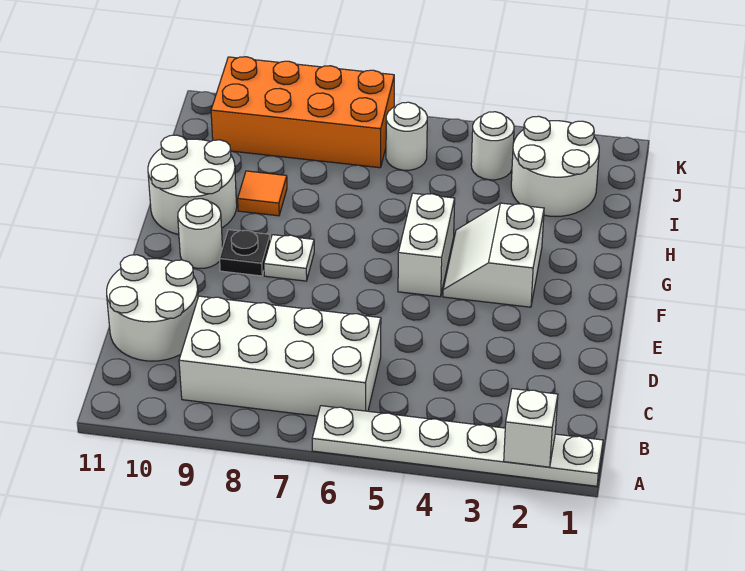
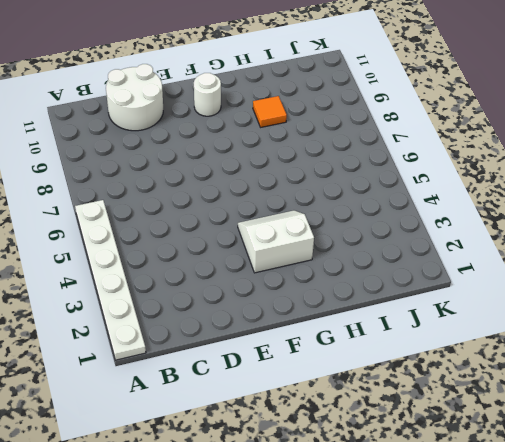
none -> white 2x4 brick [179,296,381,416]
none -> white 1x2 brick [398,193,455,297]
none -> white 1x1 plate [264,235,314,281]

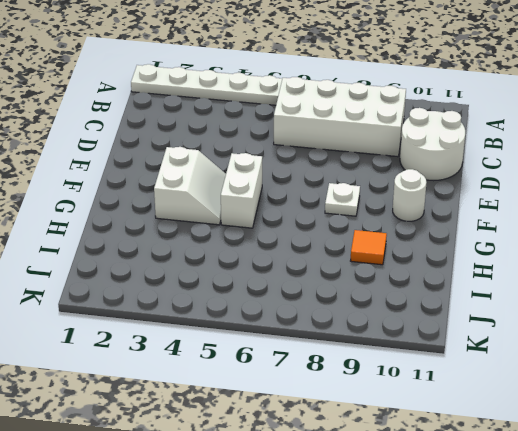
none -> black 1x1 plate [220,230,270,276]
none -> white 2x2 round brick [148,135,237,235]
none -> white 2x2 round brick [511,116,599,217]

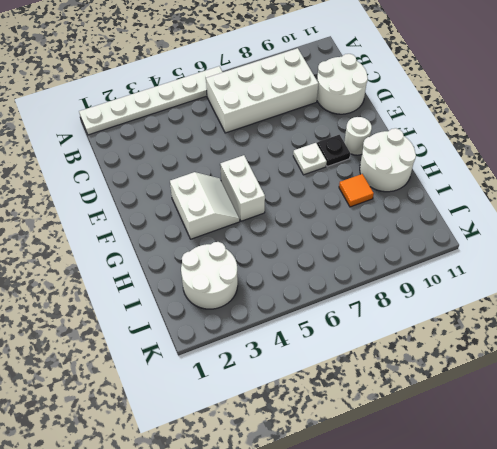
none -> white 1x1 round brick [471,112,514,180]
none -> white 1x1 round brick [386,102,427,170]
none -> orange 2x4 brick [211,57,394,168]

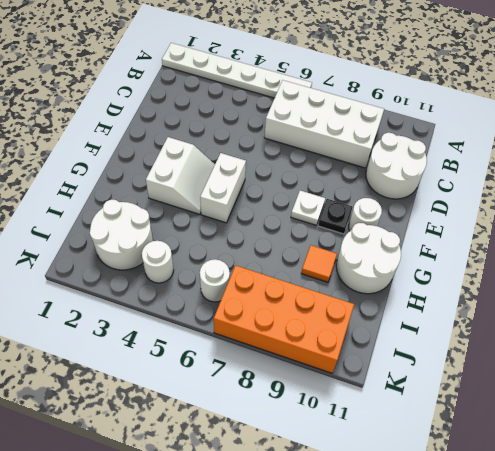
none -> white 1x1 brick [504,389,558,467]

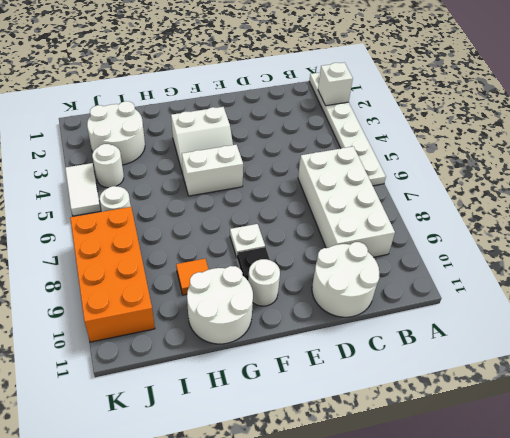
white 1x2 tile [65,163,101,216] -> none

